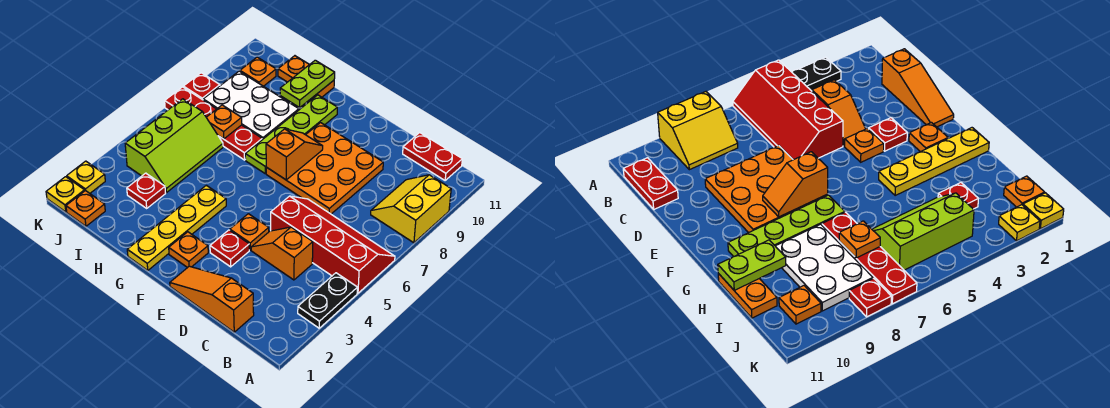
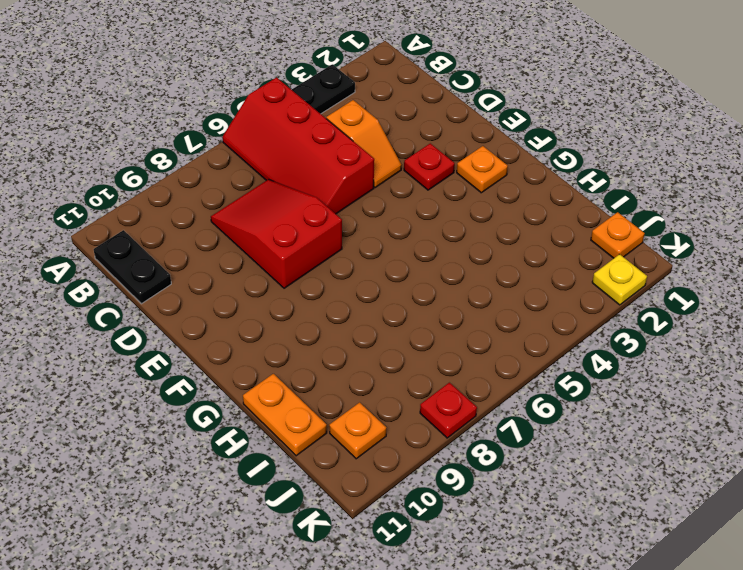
black 1x2 plate [94,230,171,304] -> red 1x2 plate [403,133,462,180]
red 2x3 slope [211,179,342,288] -> orange 3x3 plate [266,123,383,214]
none -> yellow 2x2 slope [371,175,451,243]
none -> orange 1x3 slope [170,266,254,332]
none -> orange 1x1 plate [230,214,269,250]

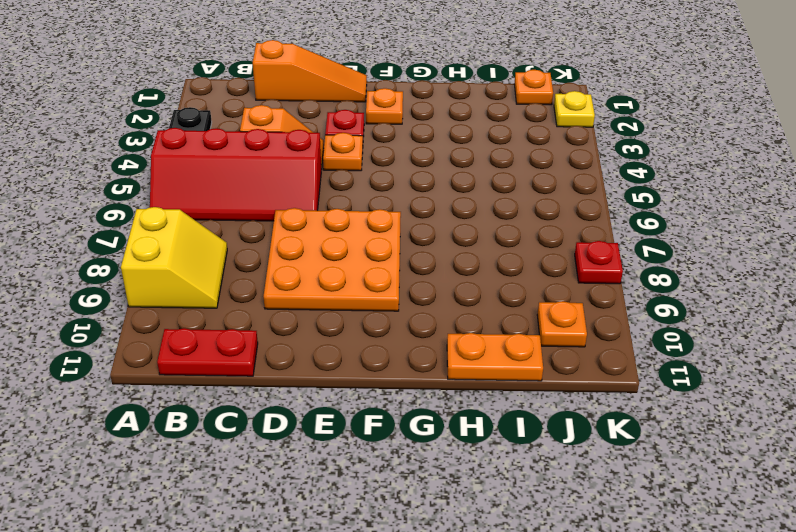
none -> yellow 1x4 plate [127,185,226,270]
none -> lime 1x4 plate [245,95,337,173]
none -> red 1x4 plate [165,87,262,160]

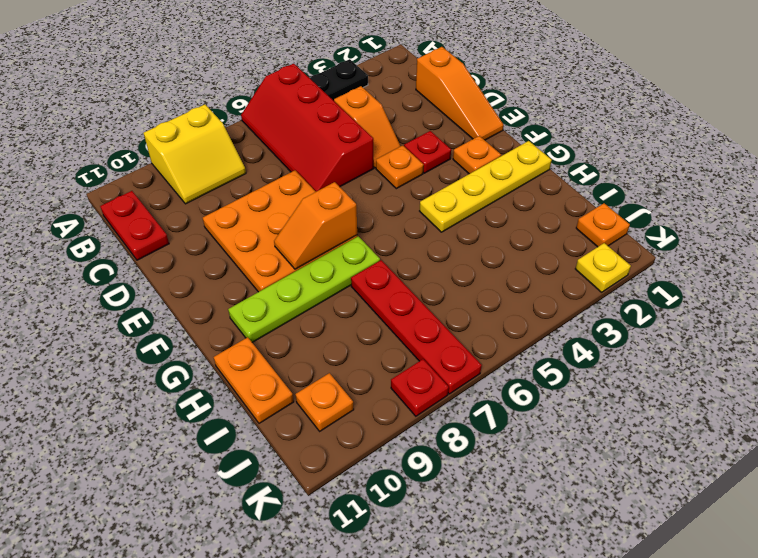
none -> white 2x3 plate [203,71,299,140]
none -> red 1x1 plate [127,173,166,208]
none -> lime 2x3 slope [125,99,223,193]

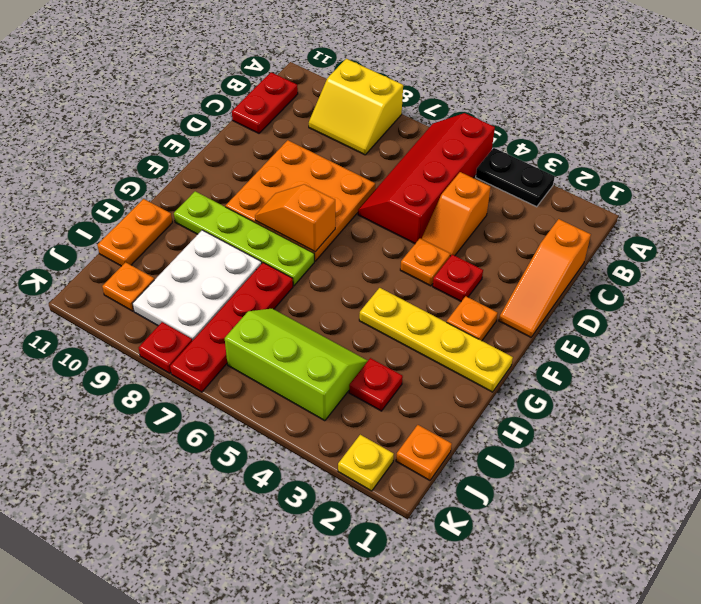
none -> yellow 1x1 plate [46,177,85,212]
none -> lime 1x2 plate [280,60,335,107]
none -> orange 1x1 plate [206,105,242,139]

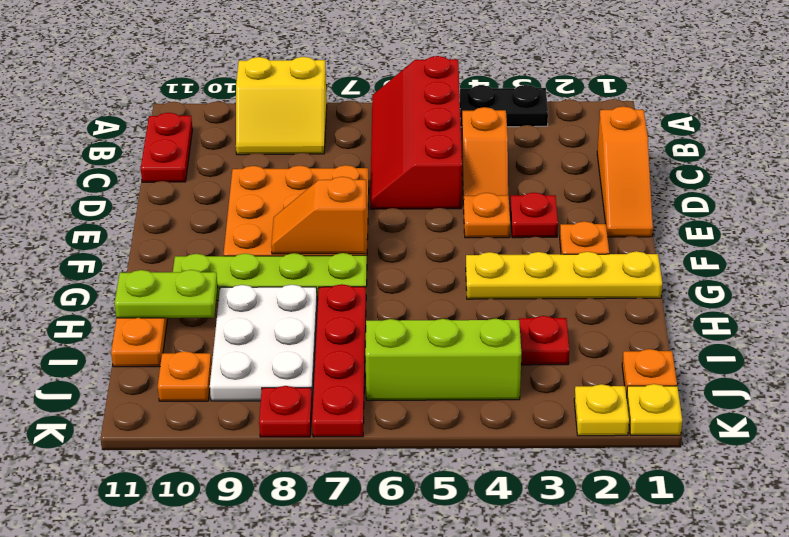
none -> orange 1x1 plate [206,105,242,139]

